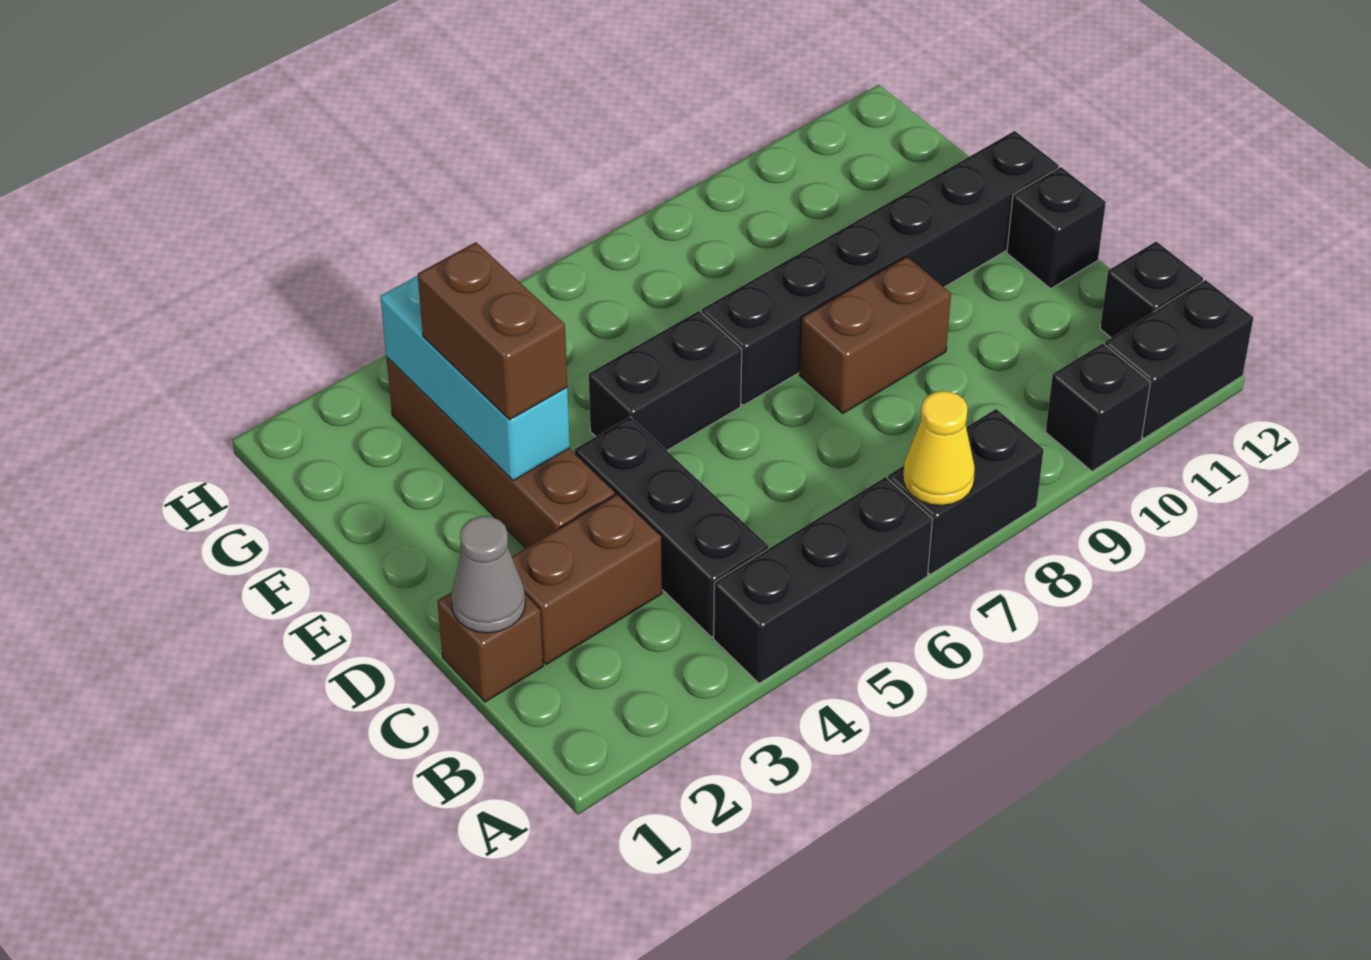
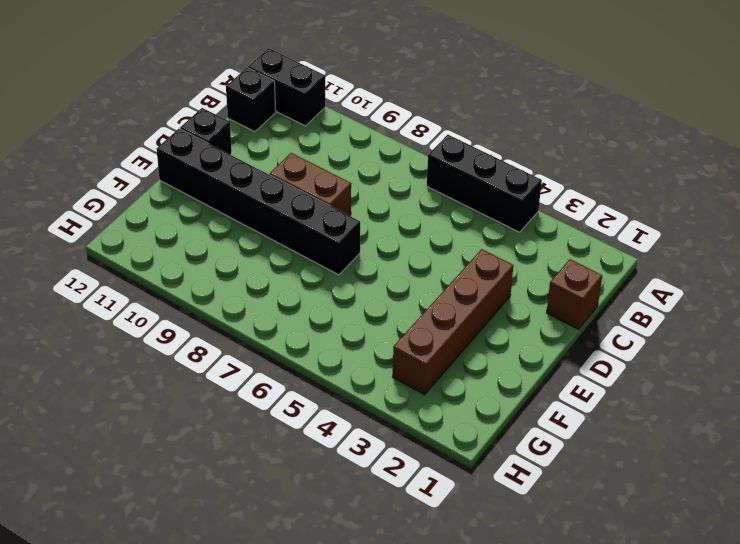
none -> black 1x2 brick [888,409,1044,574]
none -> black 1x1 brick [1046,343,1150,471]
none -> black 1x3 brick [575,417,768,637]

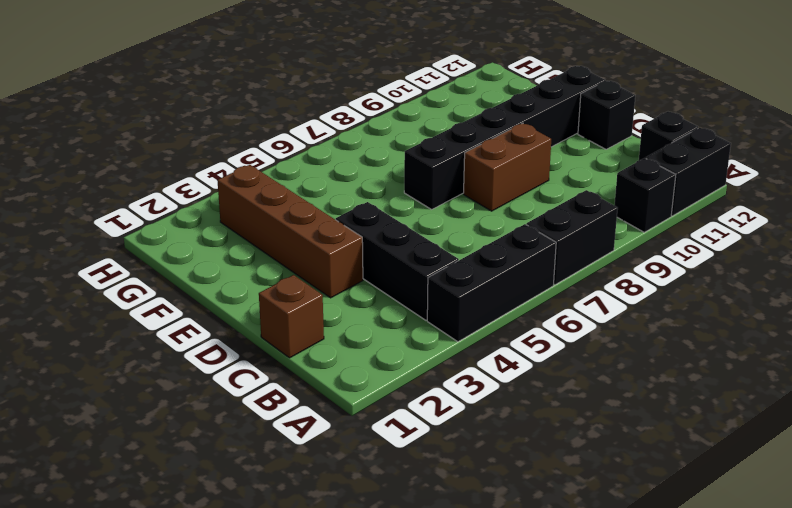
none -> brown 1x2 brick [512,494,662,665]
none -> black 1x2 brick [589,311,742,450]
none -> yellow 1x1 cone [903,391,975,506]

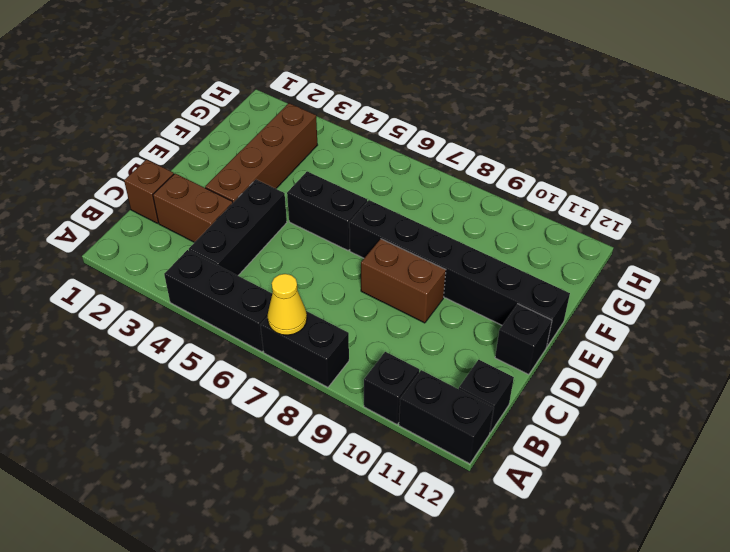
none -> grey 1x1 cone [451,516,525,633]
none -> cyan 1x3 brick [380,276,570,481]
none -> brown 1x2 brick [418,242,567,420]

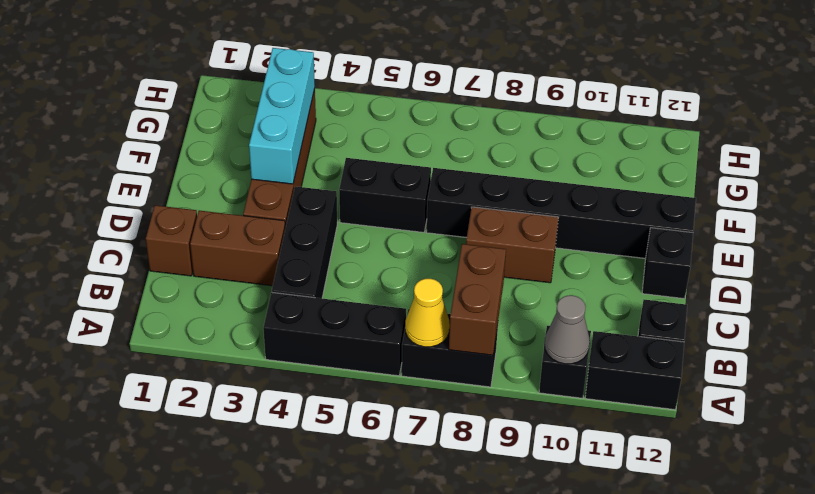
brown 1x2 brick [449,244,506,355] -> brown 1x2 brick moved to [418,242,567,420]
grey 1x1 cone [545,295,590,364] -> grey 1x1 cone moved to [451,516,525,633]

